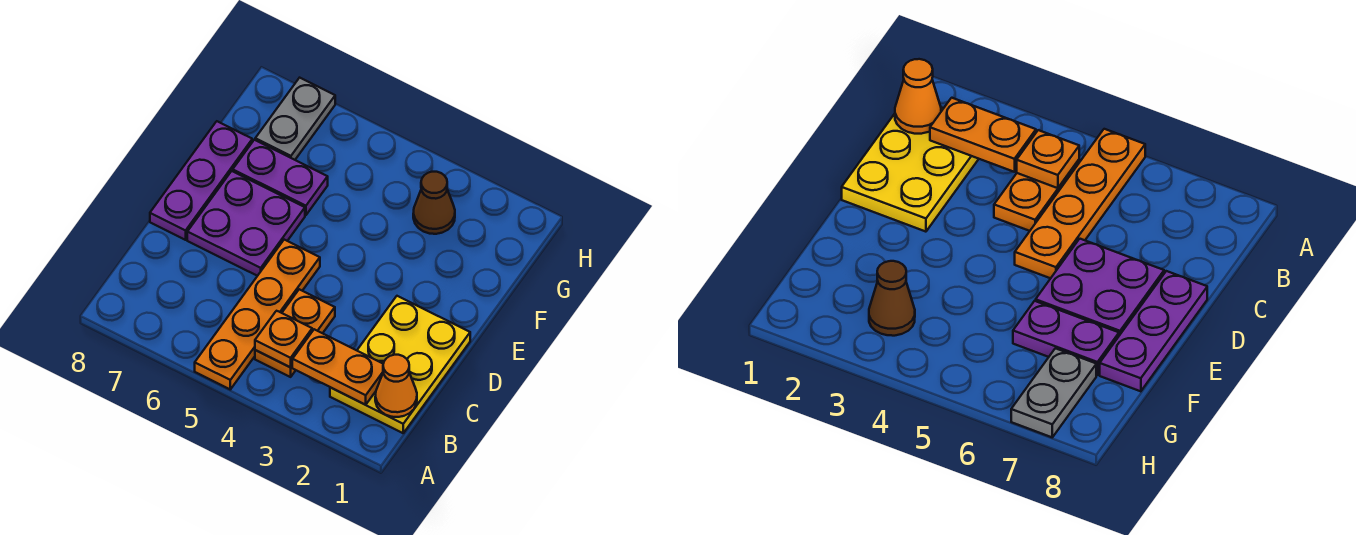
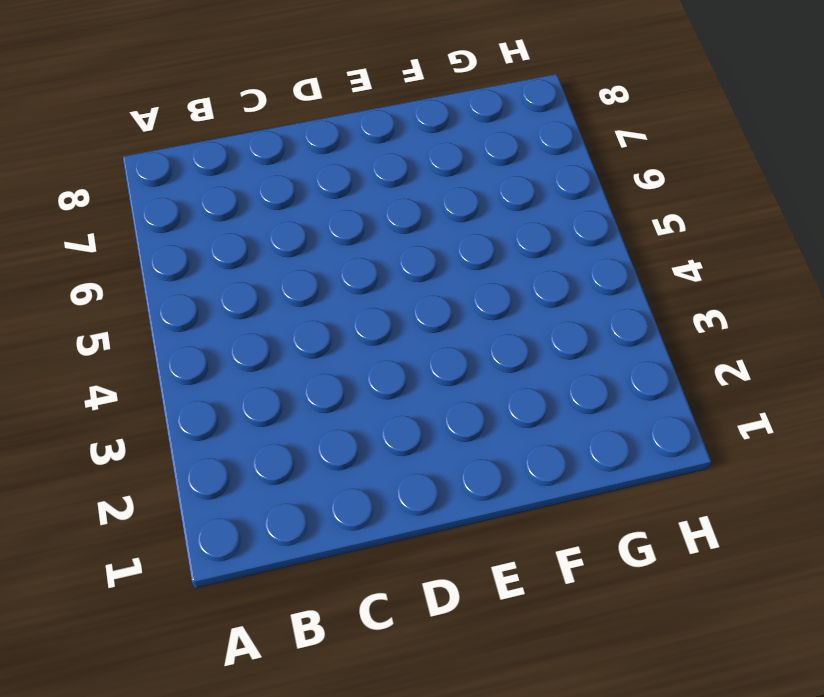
none -> orange 1x4 plate [195,240,320,389]
none -> yellow 2x3 plate [330,296,470,433]

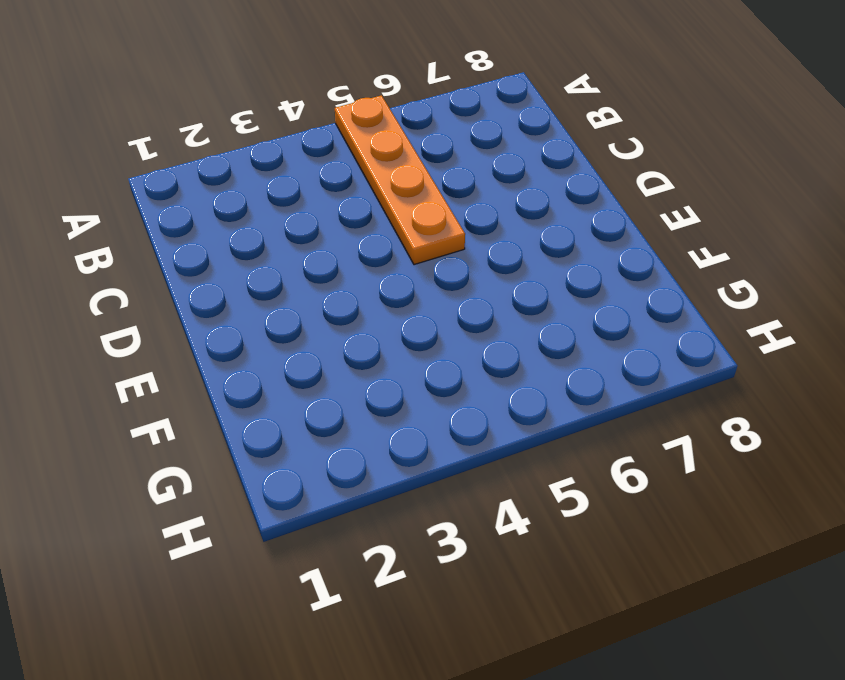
none -> yellow 2x3 plate [330,296,470,433]
none -> orange 1x2 plate [255,289,335,377]

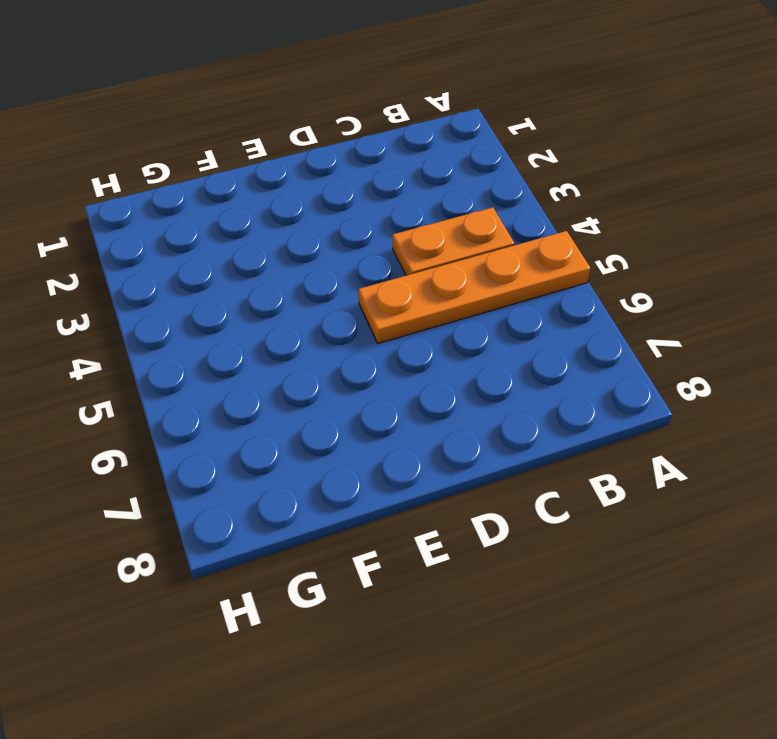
none -> yellow 2x3 plate [330,296,470,433]
none -> purple 2x2 plate [187,171,305,276]

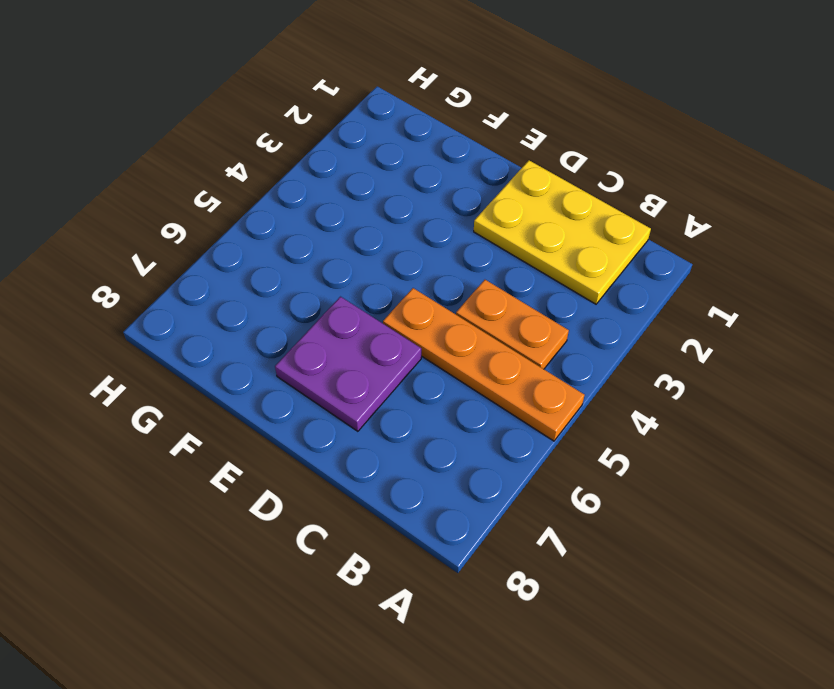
none -> purple 1x3 plate [150,121,252,240]
none -> purple 1x2 plate [233,140,328,215]

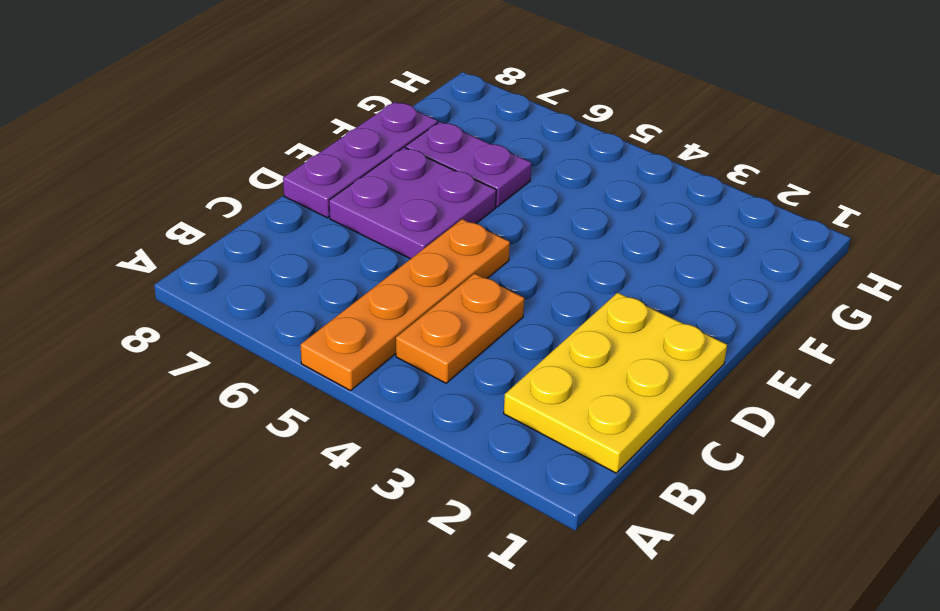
none -> brown 1x1 cone [413,172,455,234]
none -> grey 1x2 plate [255,78,335,160]

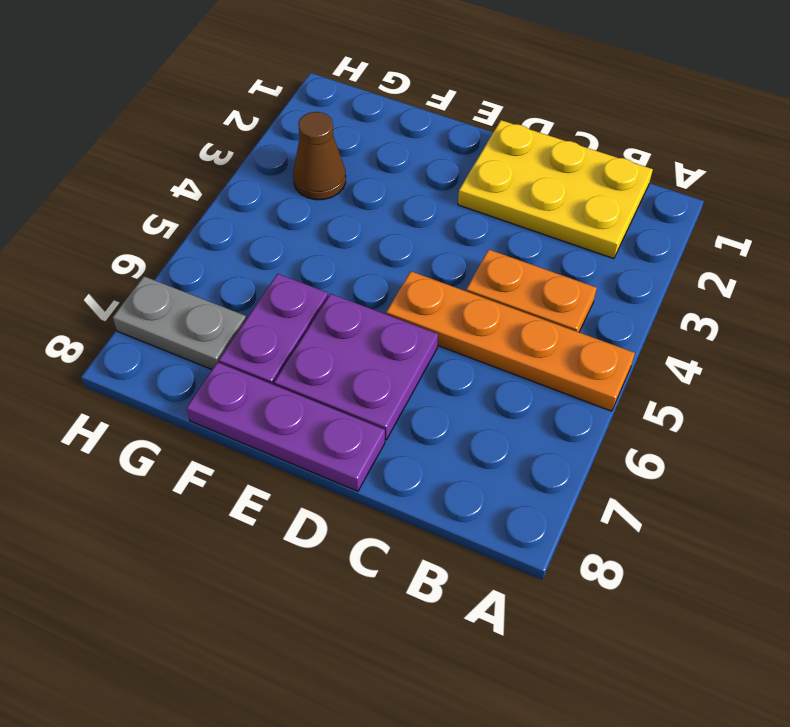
none -> orange 1x1 cone [375,355,417,417]
none -> orange 1x2 plate [292,329,383,405]

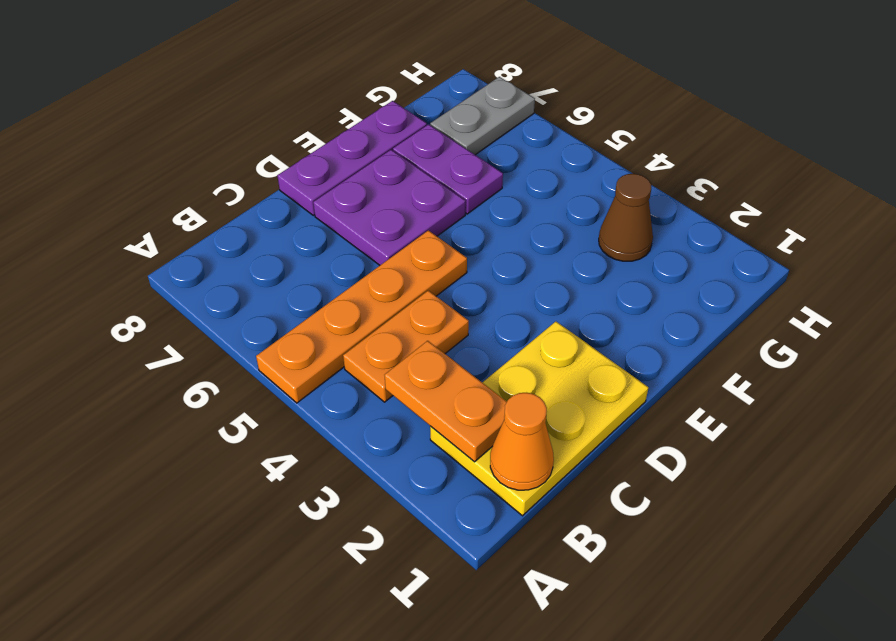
none -> orange 1x1 plate [255,311,312,367]

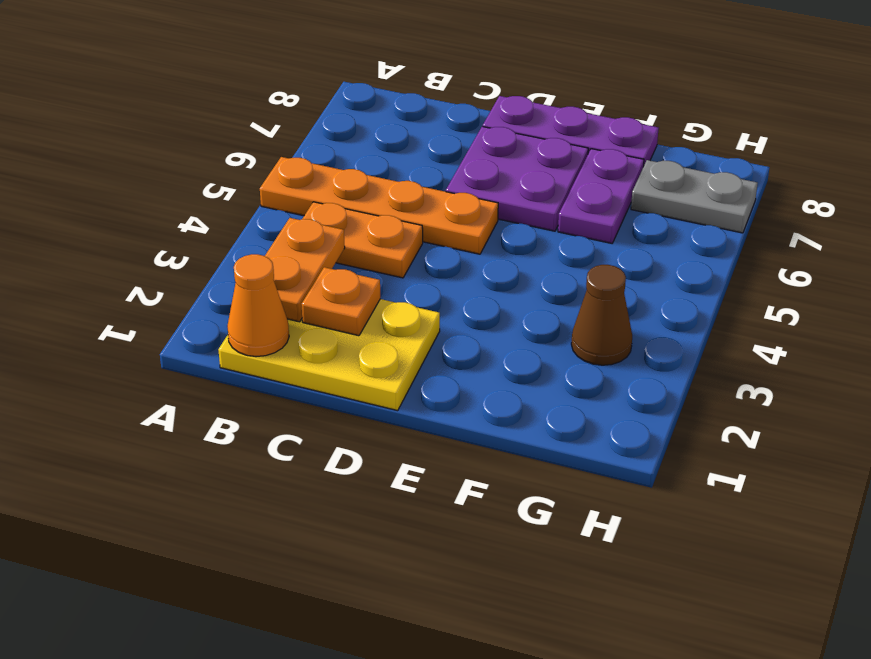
orange 1x1 plate [302,267,380,336] -> orange 1x1 plate moved to [255,311,312,367]

